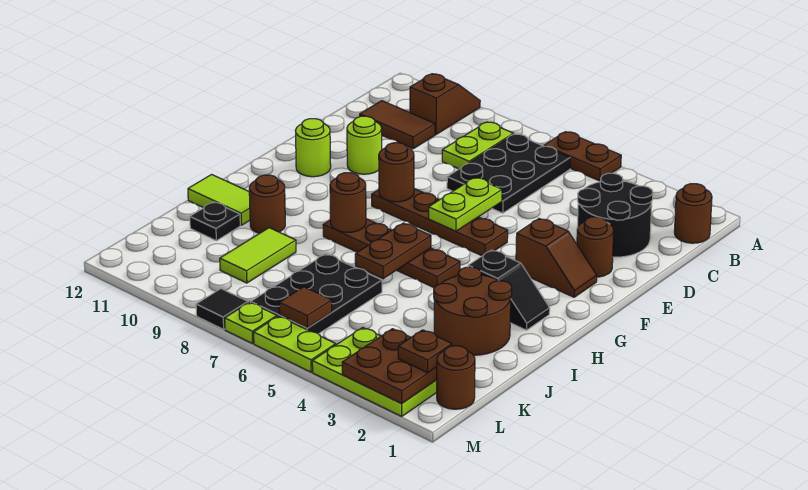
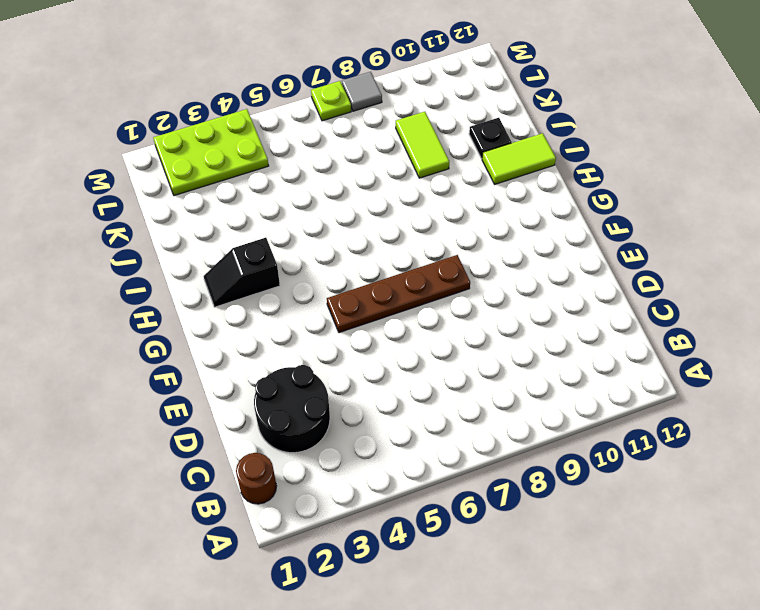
grey 1x1 tile [342,72,382,111] -> black 1x1 tile [196,289,248,329]
none -> brown 1x2 plate [544,132,621,181]
none -> brown 1x2 slope [410,74,480,135]
none -> black 2x3 plate [447,134,570,213]
none -> lime 1x2 plate [442,122,513,169]

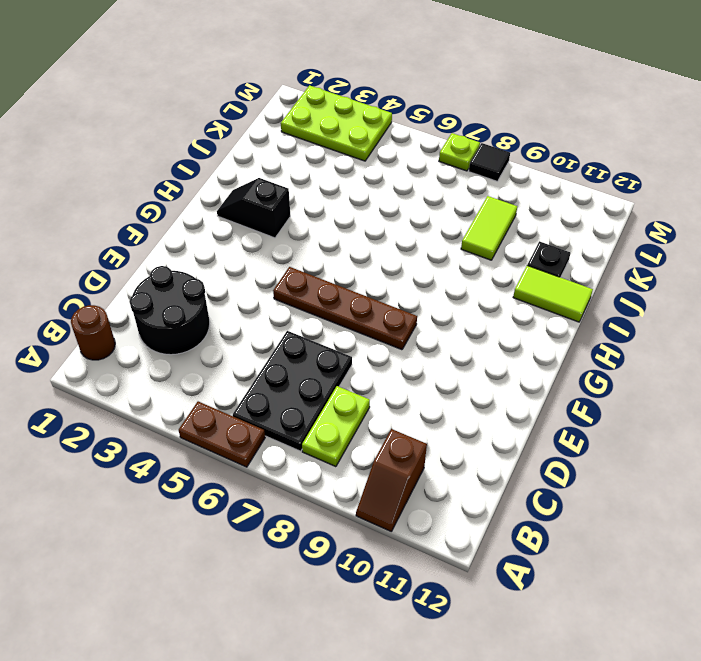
none -> brown 1x2 tile [360,101,435,149]
none -> brown 1x1 round brick [577,217,614,277]
none -> lime 1x1 round brick [347,116,382,174]
none -> brown 1x2 slope [516,219,597,297]

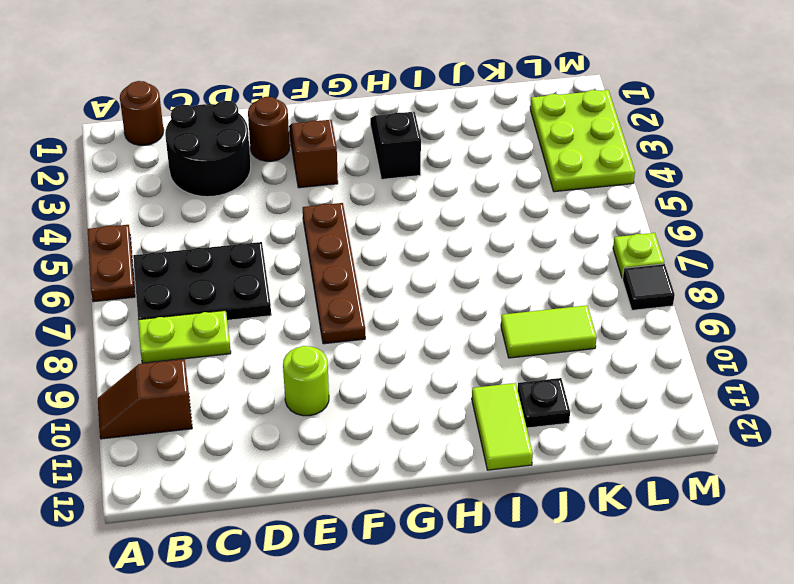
none -> brown 1x2 tile [360,101,435,149]
none -> lime 1x1 round brick [296,119,331,177]
none -> brown 1x4 plate [323,219,460,288]
none -> brown 2x2 round brick [434,267,512,355]

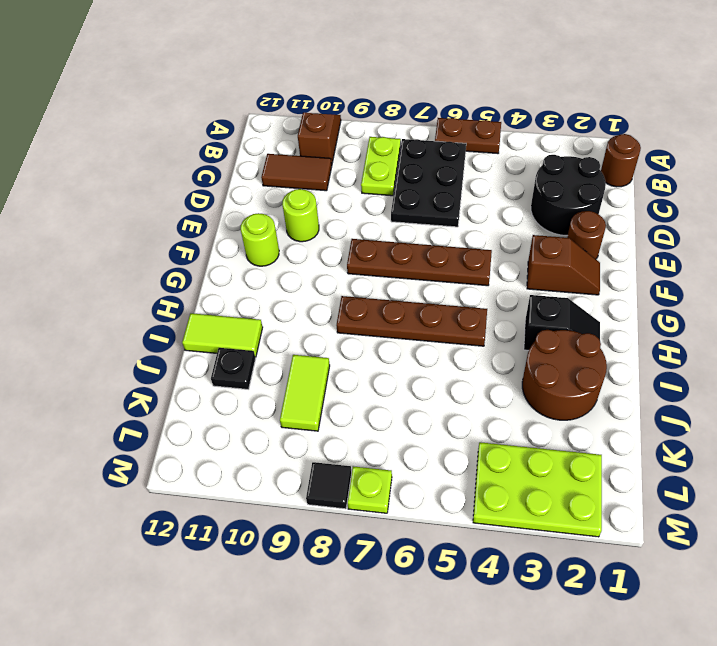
none -> brown 1x1 round brick [249,175,285,233]
none -> black 2x3 plate [251,254,382,334]
none -> brown 1x1 round brick [437,346,475,409]
none -> lime 1x2 plate [254,316,336,372]

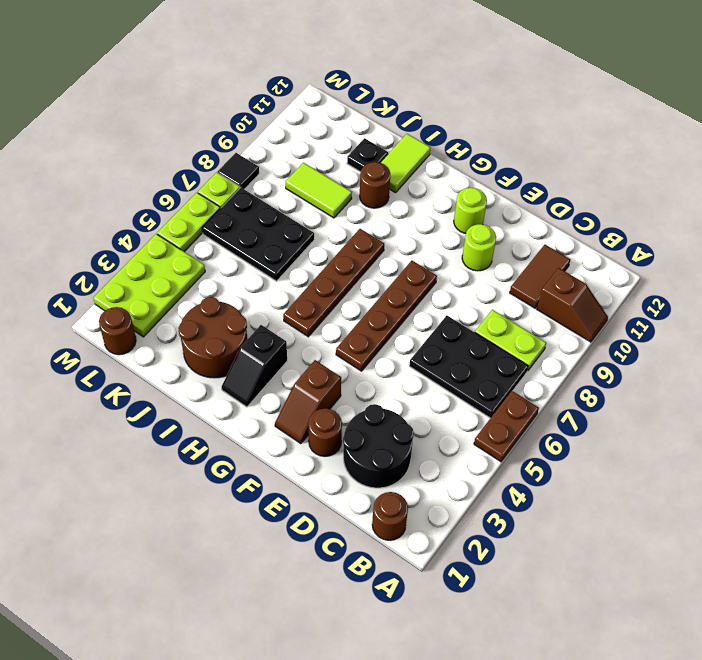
none -> lime 1x2 plate [429,177,502,231]
none -> brown 1x1 round brick [379,143,414,202]
none -> brown 1x2 plate [355,223,431,279]
none -> brown 1x1 round brick [330,173,366,232]

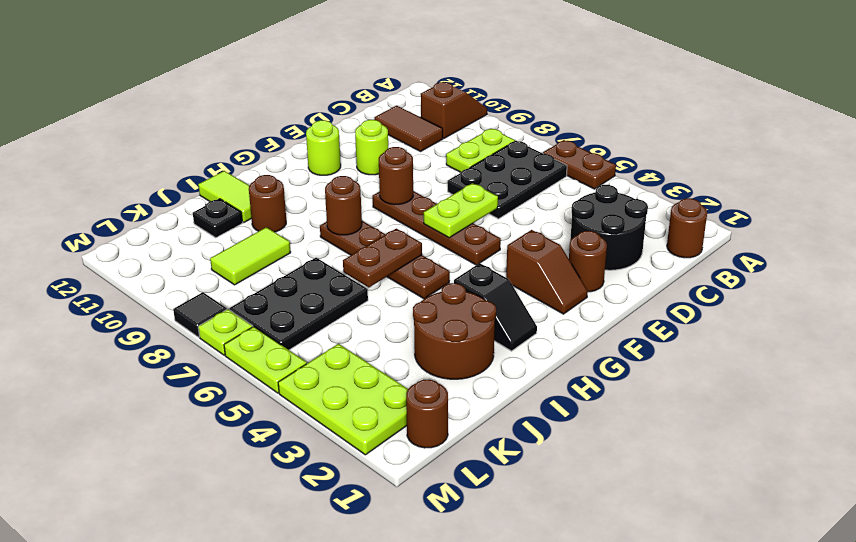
none -> brown 2x2 plate [342,329,437,404]
none -> brown 1x1 tile [279,287,332,328]
none -> brown 1x1 plate [398,330,452,373]

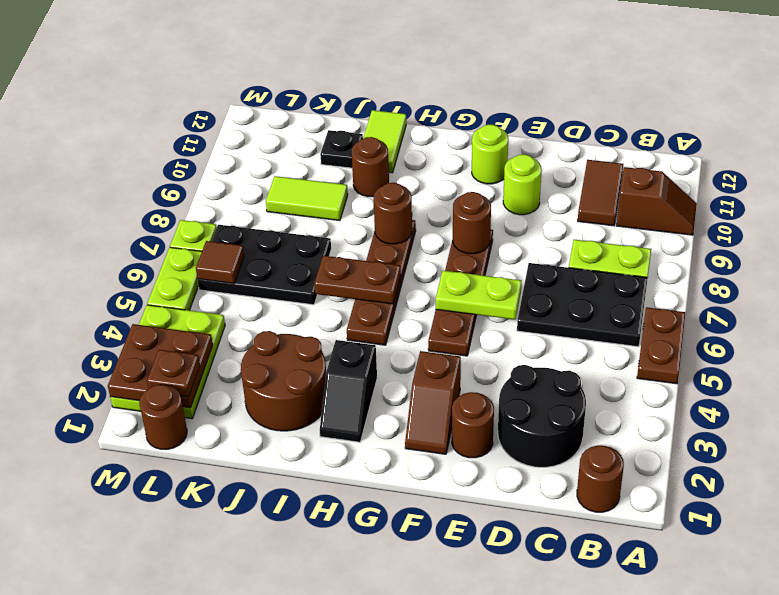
none -> black 1x1 tile [196,289,248,329]

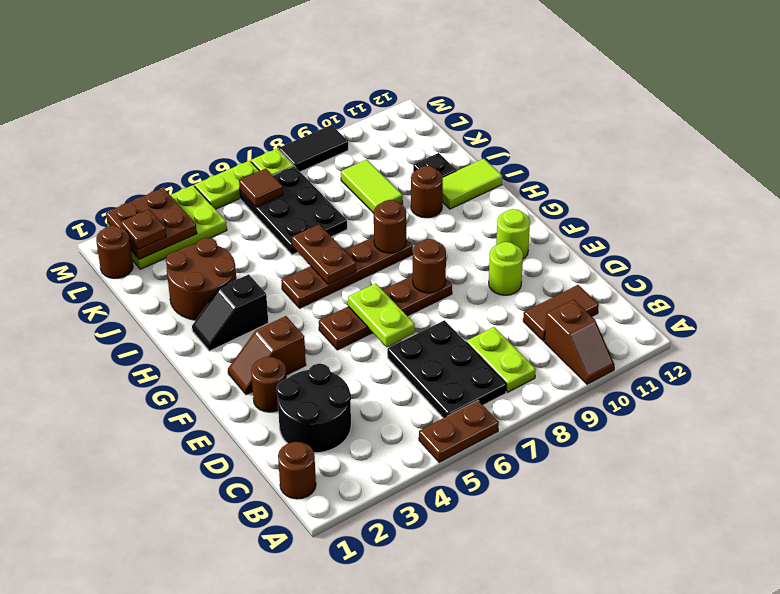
black 1x2 tile [279,125,348,172] -> black 1x1 tile [196,289,248,329]

